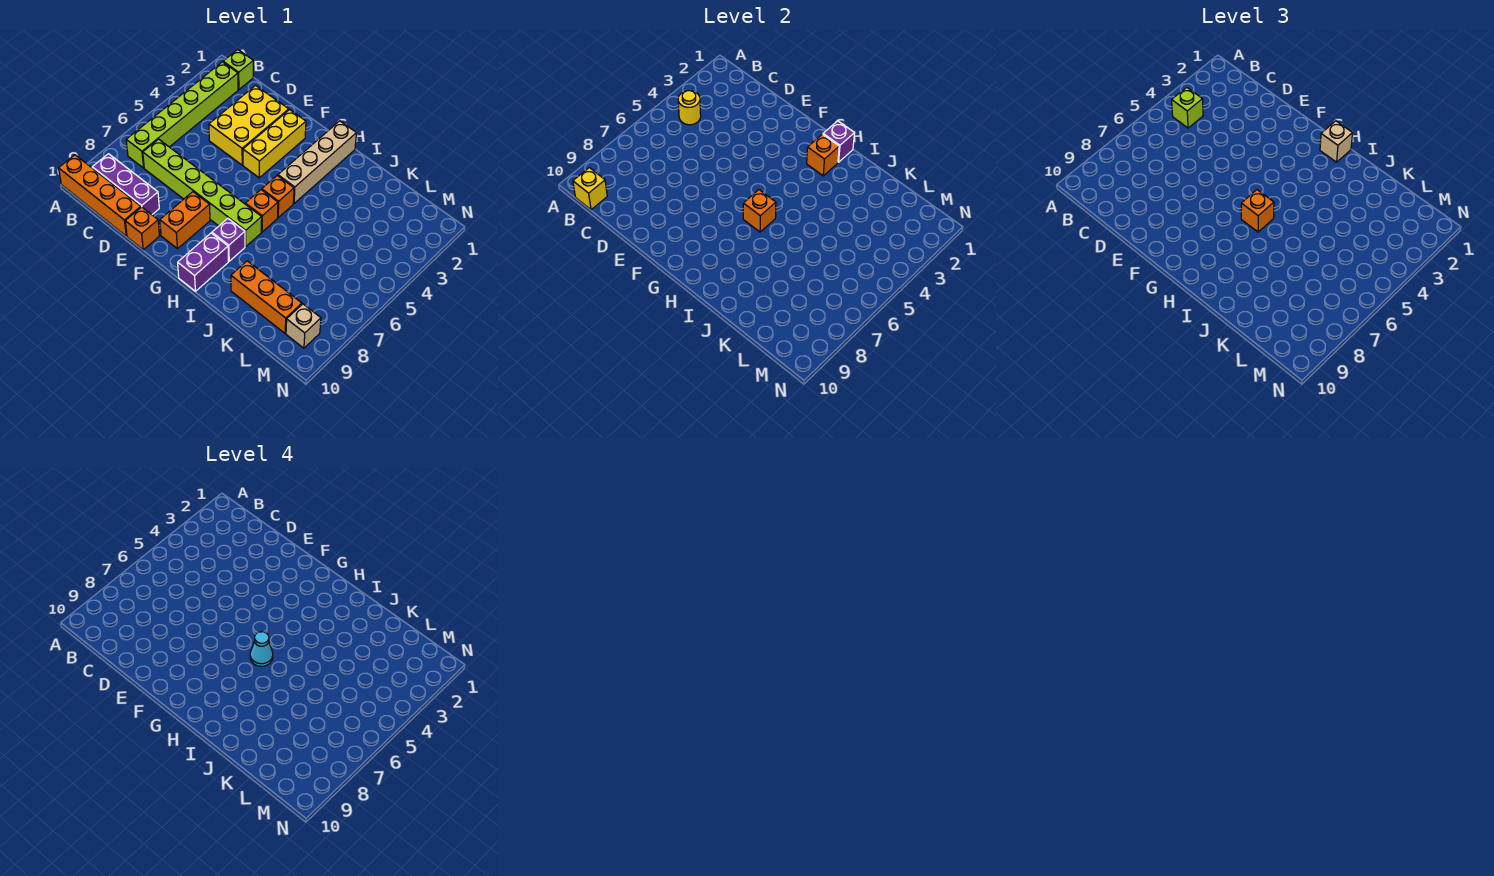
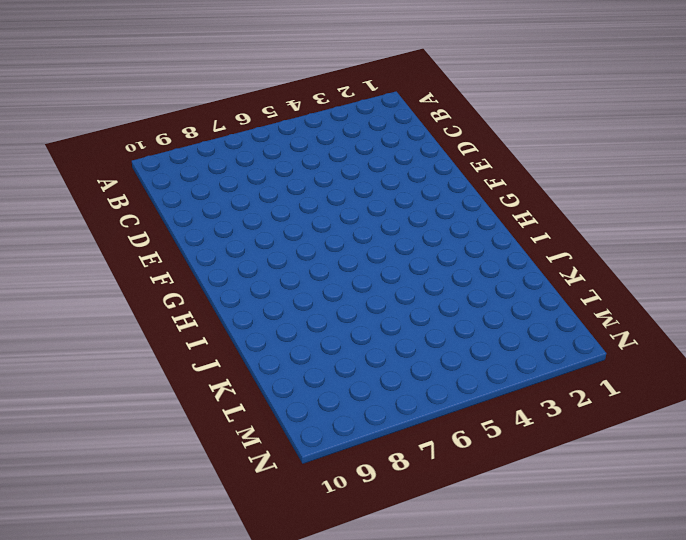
none -> orange 1x4 brick [59,155,141,236]
none -> lime 1x1 brick [223,49,253,90]
none -> lime 1x6 brick [126,62,238,168]

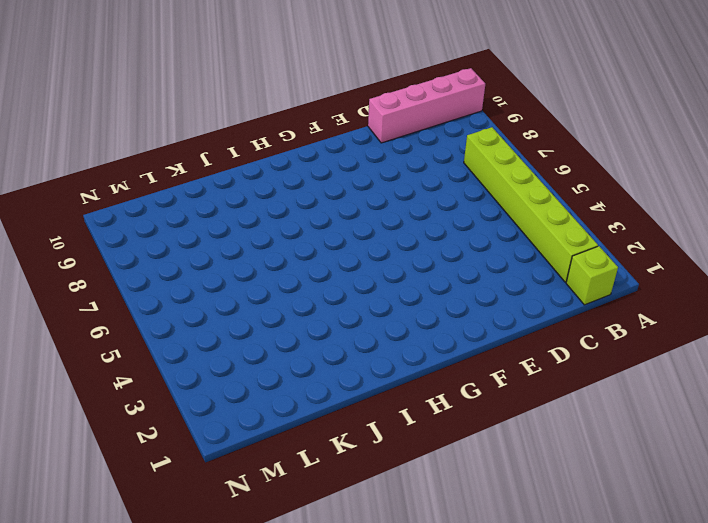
pink 1x4 brick [368,68,485,143] -> orange 1x4 brick [59,155,141,236]
none -> purple 1x3 brick [92,154,159,215]
none -> lime 1x6 brick [143,139,262,246]
none -> yellow 2x3 brick [209,86,289,165]

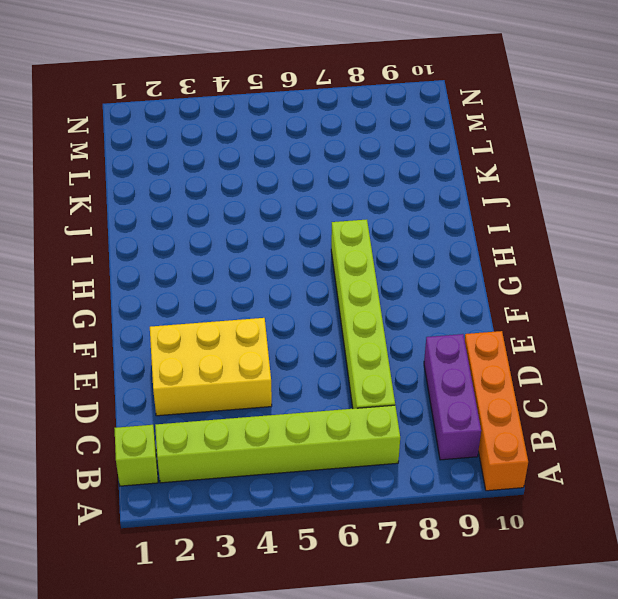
none -> orange 1x1 brick [125,207,159,250]
none -> yellow 1x3 brick [243,110,306,178]
none -> orange 1x2 brick [160,192,210,249]

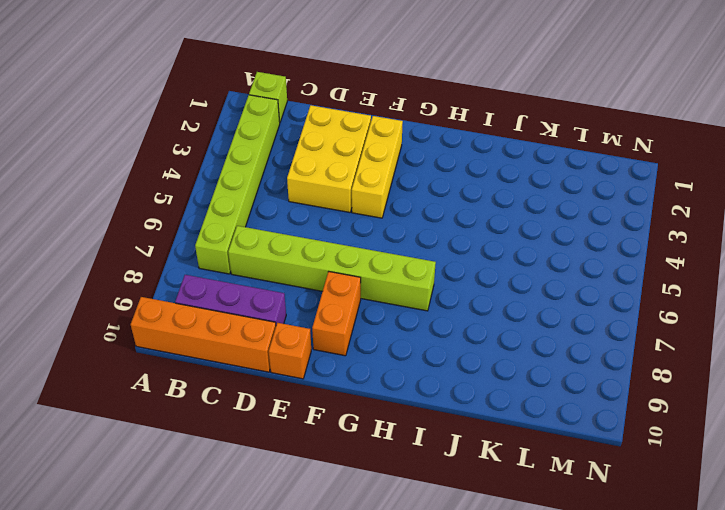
none -> tan 1x4 brick [278,121,357,204]
none -> orange 1x1 brick [262,176,294,218]
none -> orange 1x1 brick [245,190,278,232]

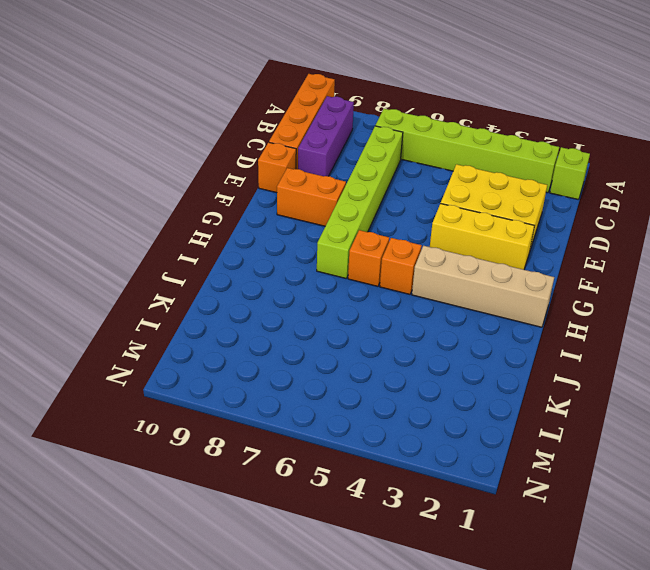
none -> purple 1x1 brick [212,219,245,261]
none -> purple 1x2 brick [178,233,228,291]
none -> orange 1x3 brick [231,261,302,333]

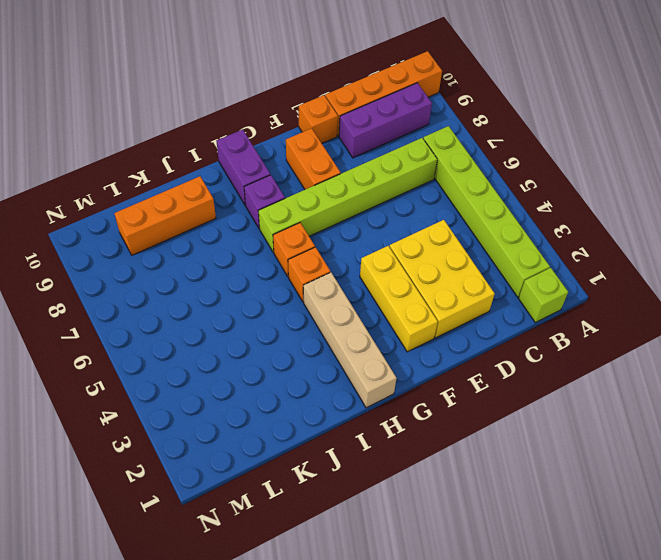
none -> tan 1x1 brick [286,304,321,348]
none -> yellow 1x1 round brick [678,91,701,125]
none -> yellow 1x1 brick [573,168,607,210]

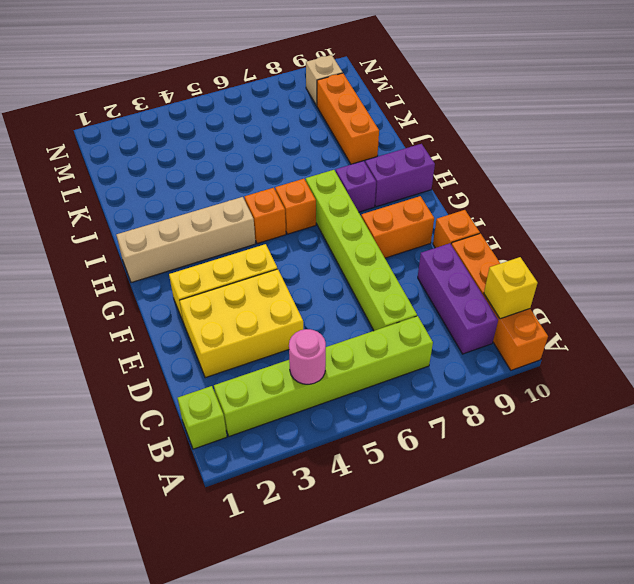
pink 1x1 round brick [289,329,326,384] -> yellow 1x1 round brick [678,91,701,125]
none -> purple 1x1 brick [823,121,855,162]
none -> orange 1x1 brick [807,134,839,176]
none -> orange 1x1 brick [743,190,776,232]

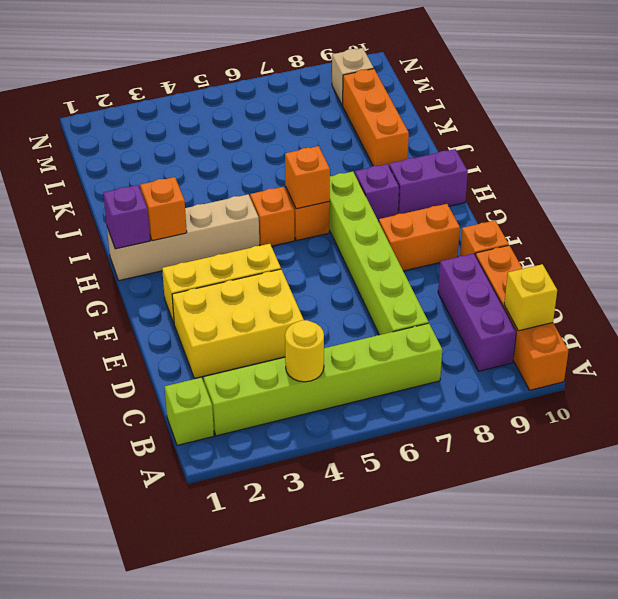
none -> lime 1x1 brick [1172,87,1203,128]
none -> tan 1x1 brick [1320,121,1353,162]
none -> orange 1x1 brick [1241,190,1274,232]

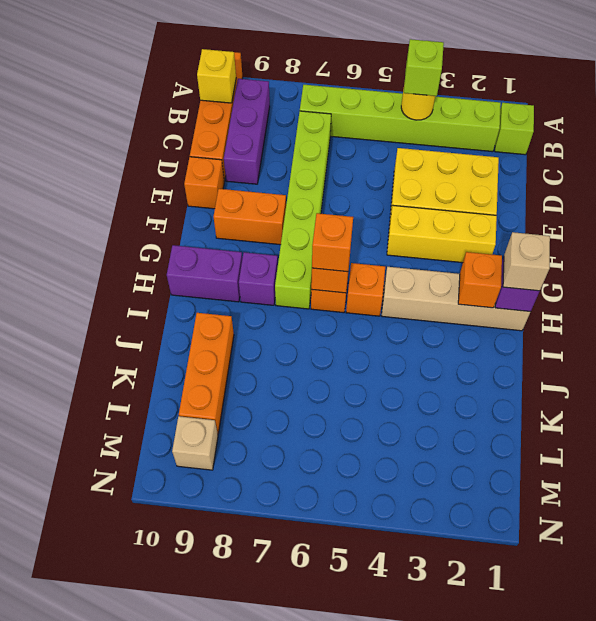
none -> cyan 1x1 cone [250,632,273,666]

